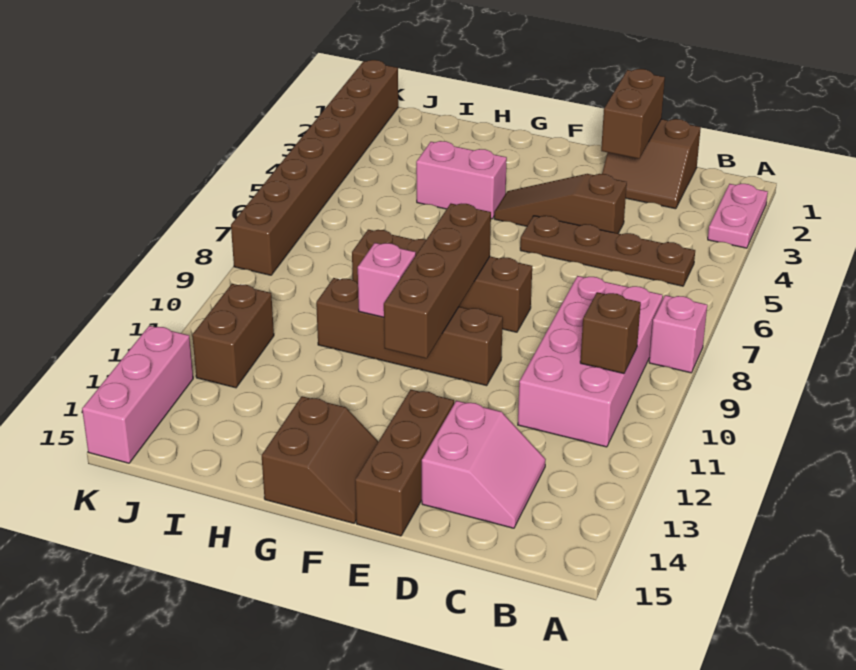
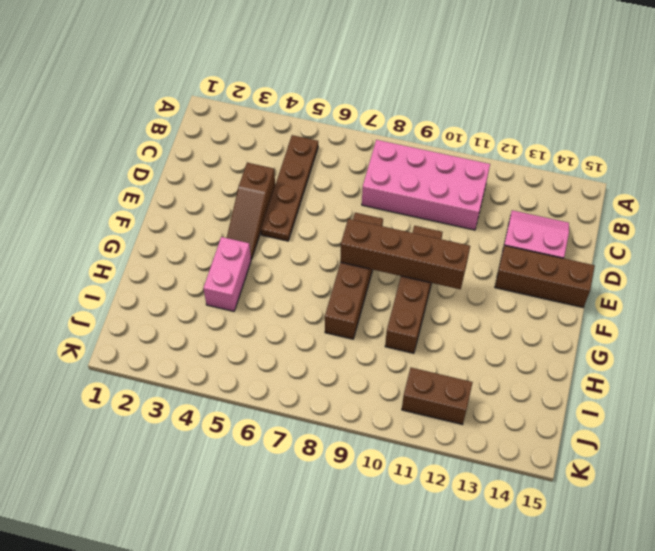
none -> pink 1x2 plate [708,184,768,248]
none -> pink 1x1 brick [649,295,707,373]
none -> brown 2x2 slope [602,119,701,209]

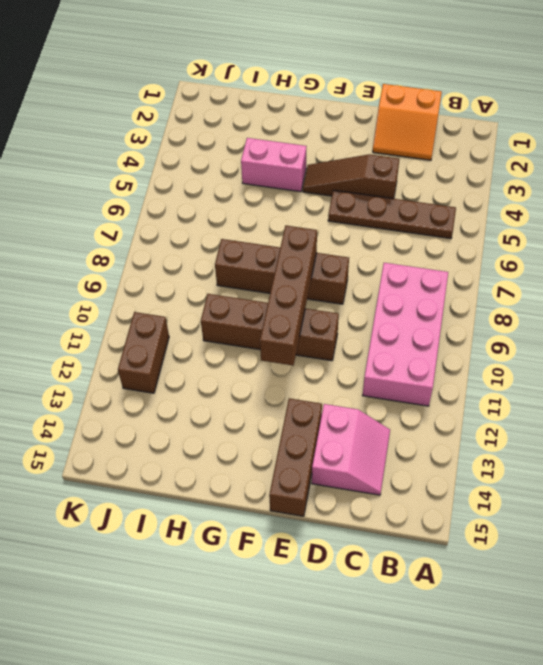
orange 2x2 slope [373,84,442,160] -> brown 2x2 slope [602,119,701,209]
none -> pink 1x2 plate [708,184,768,248]
none -> pink 1x1 brick [649,295,707,373]
none -> brown 2x2 slope [262,396,378,523]

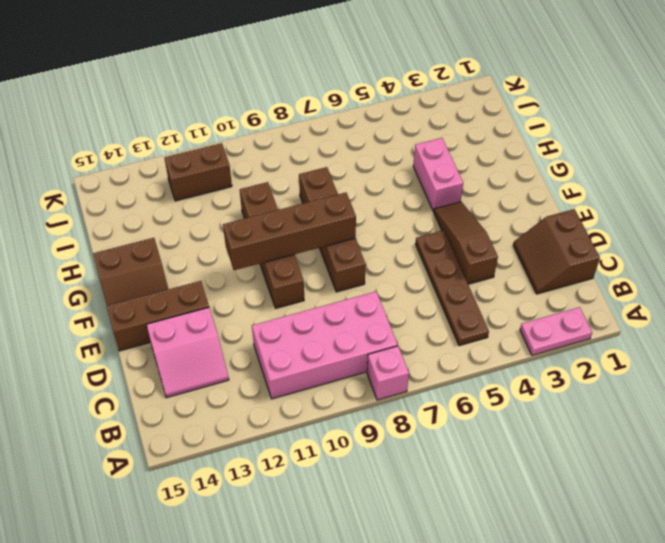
none -> brown 1x8 brick [231,60,398,275]
none -> pink 1x3 brick [82,326,193,463]
none -> brown 1x1 brick [580,292,641,374]

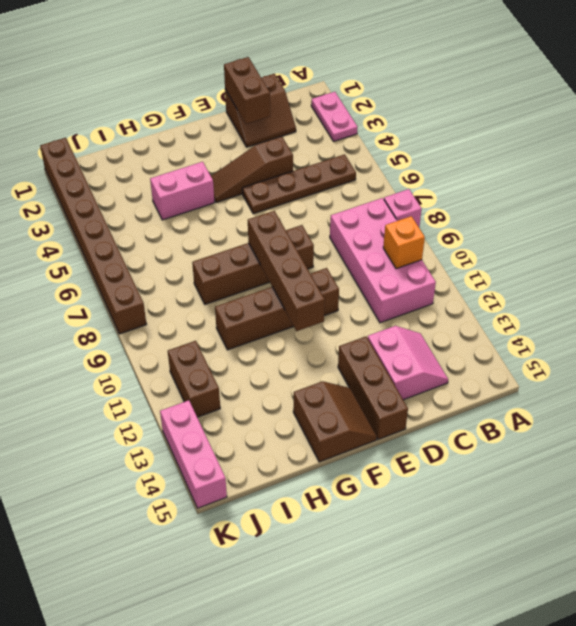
orange 1x1 brick [383,216,425,269] -> brown 1x1 brick [580,292,641,374]
none -> pink 1x1 brick [358,243,416,317]

